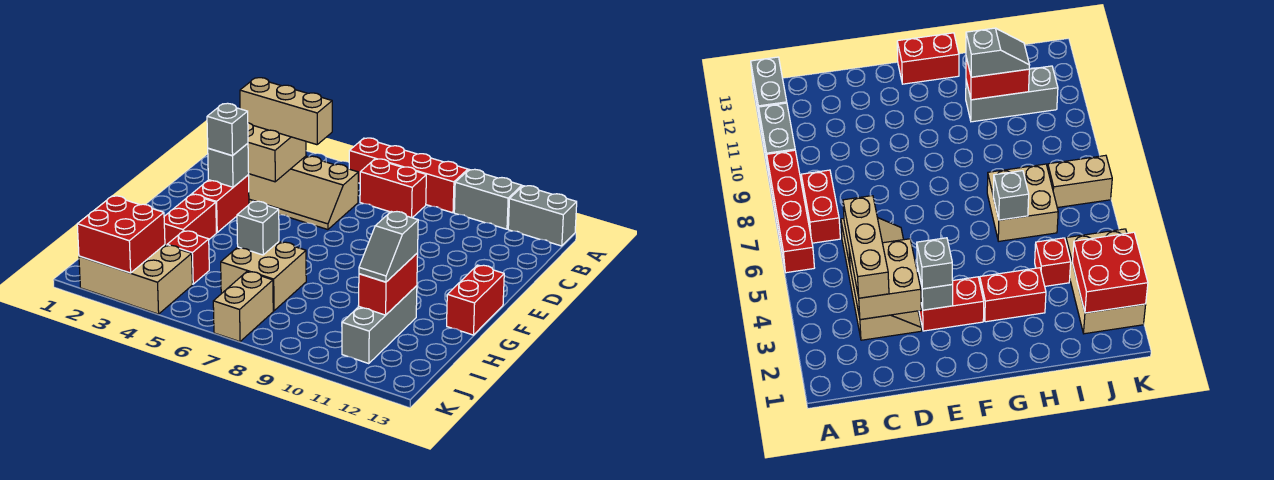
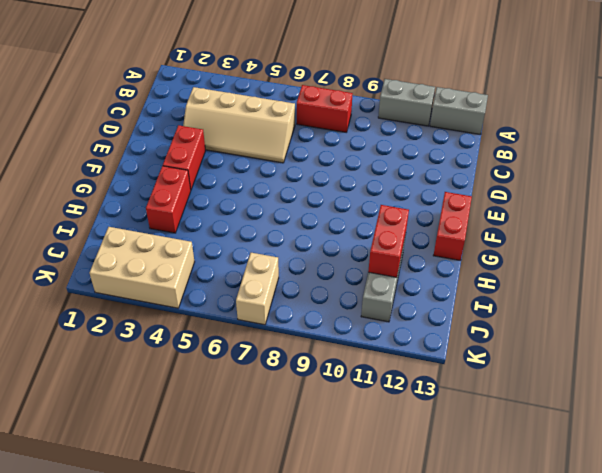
none -> red 1x4 brick [349,138,468,213]
none -> tan 2x2 brick [221,242,306,311]
none -> red 1x1 brick [167,231,209,284]

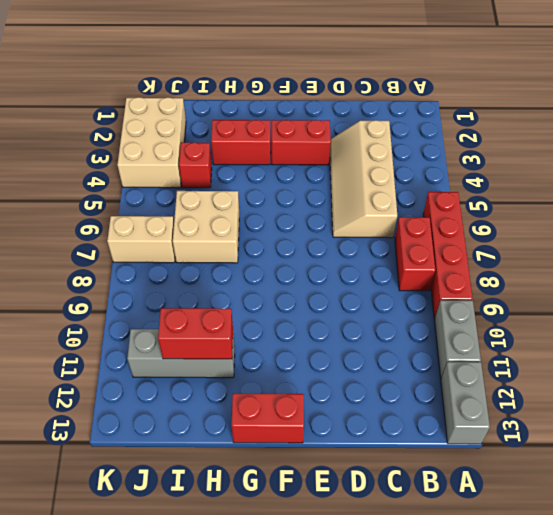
none -> tan 2x2 brick [248,123,306,182]
none -> grey 1x1 brick [208,143,249,187]
none -> grey 1x1 brick [237,201,279,255]

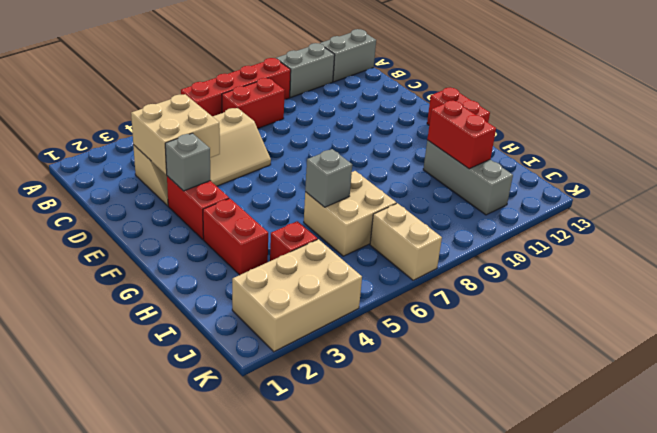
none -> red 2x2 brick [77,196,165,273]
none -> tan 1x3 brick [240,78,332,145]
none -> grey 1x1 brick [207,103,248,156]

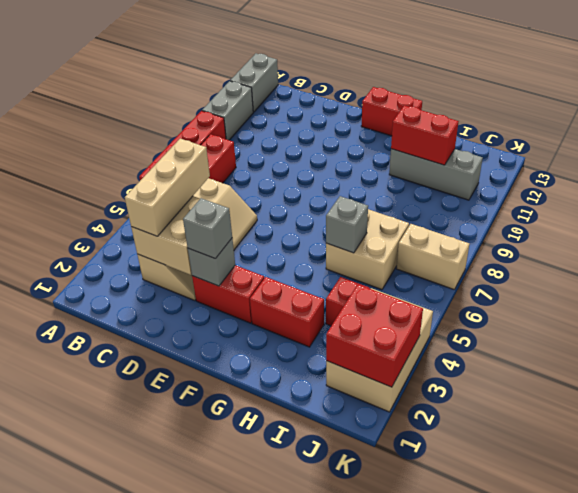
none -> grey 1x2 slope [359,211,418,282]

